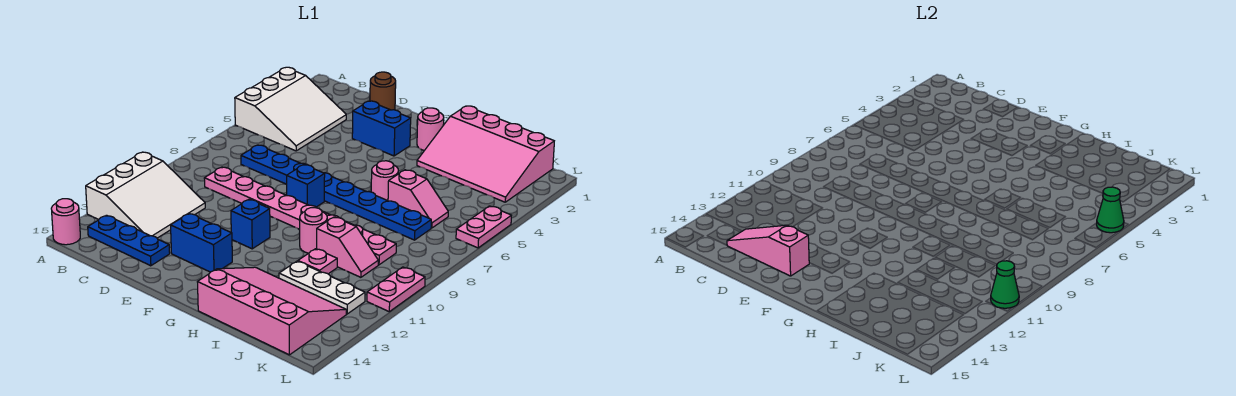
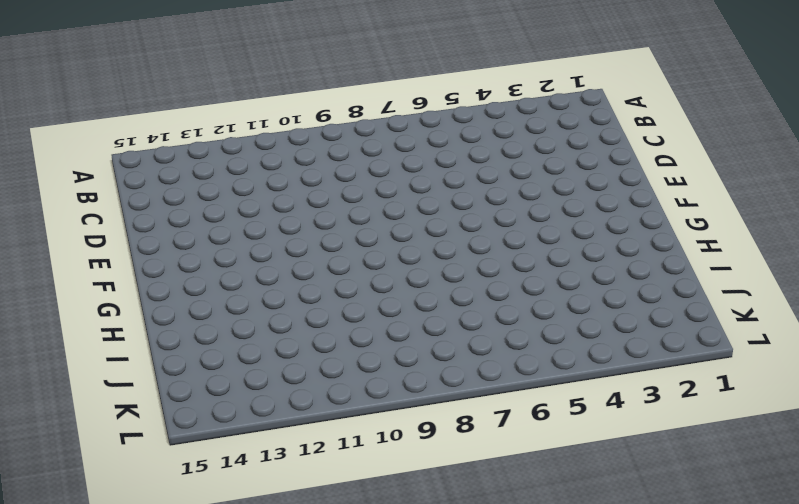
none -> white 3x3 slope [235,67,346,151]
none -> white 3x3 slope [86,152,205,238]
none -> pink 1x1 round brick [51,199,80,245]

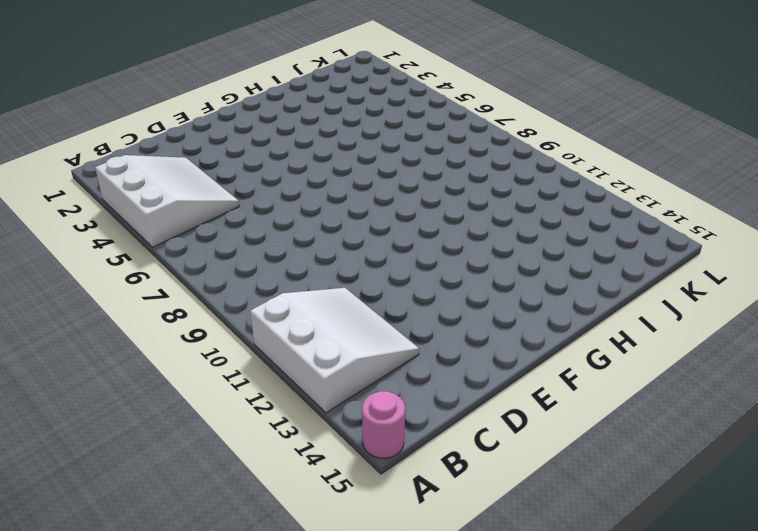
none -> blue 1x3 plate [88,215,170,266]
none -> blue 1x8 plate [241,145,431,240]
none -> pink 1x8 plate [204,167,396,265]

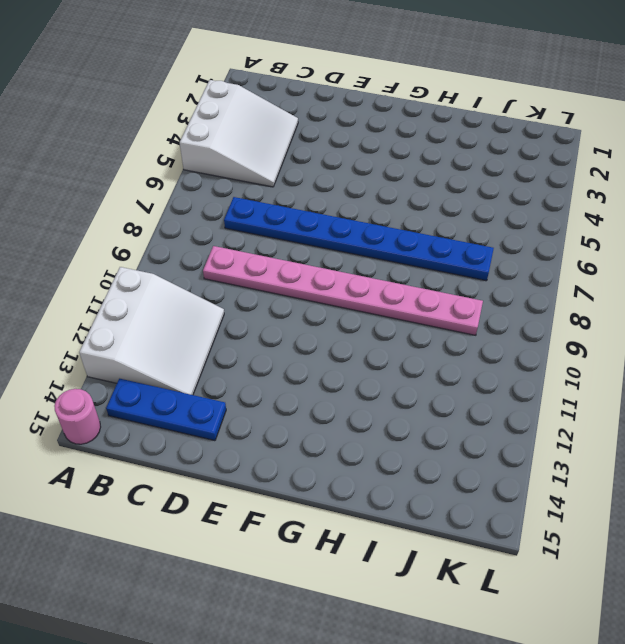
none -> brown 1x1 round brick [370,72,396,110]
none -> blue 1x2 brick [352,101,411,156]
none -> blue 1x2 brick [171,214,232,272]

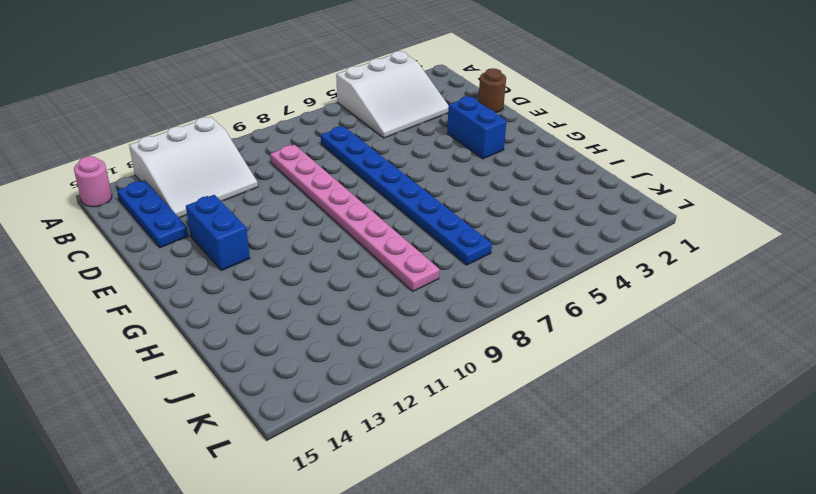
none -> blue 1x1 brick [287,165,325,207]
none -> blue 1x1 brick [231,199,270,249]
none -> pink 1x1 round brick [417,108,444,151]

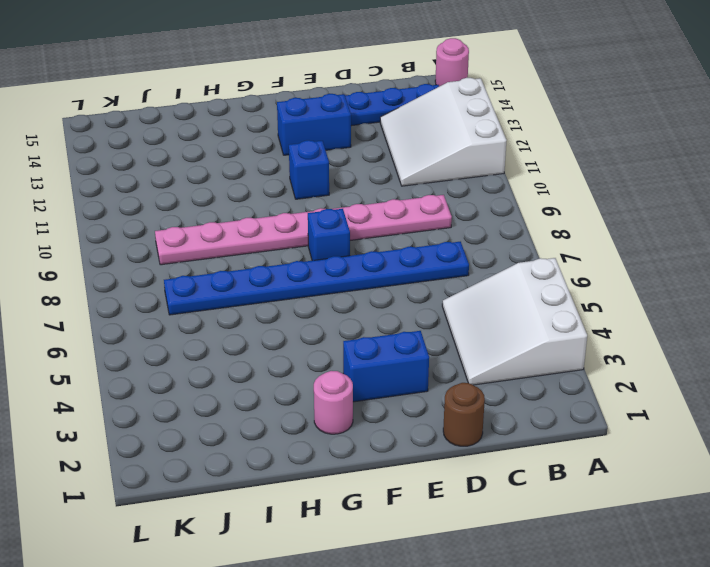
none -> pink 3x4 slope [417,106,554,202]
none -> pink 1x1 round brick [371,161,399,201]
none -> pink 1x1 round brick [300,208,327,253]

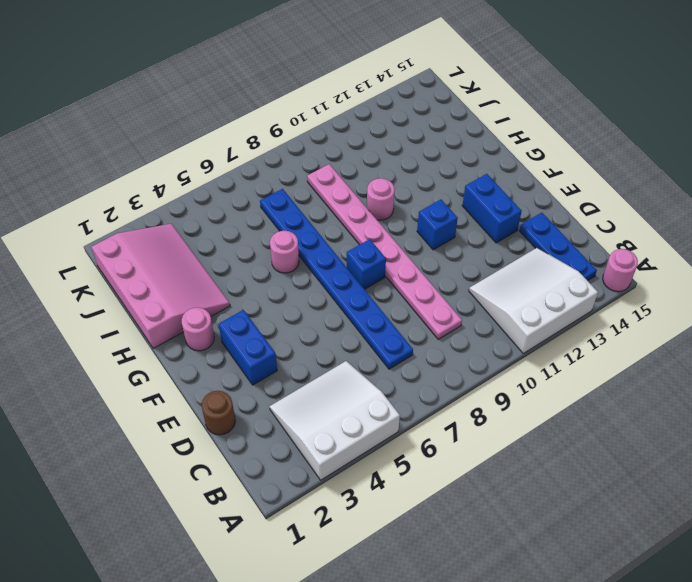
none -> pink 3x4 slope [198,267,346,355]
none -> pink 1x2 slope [388,170,448,228]
none -> pink 1x2 slope [317,217,378,277]

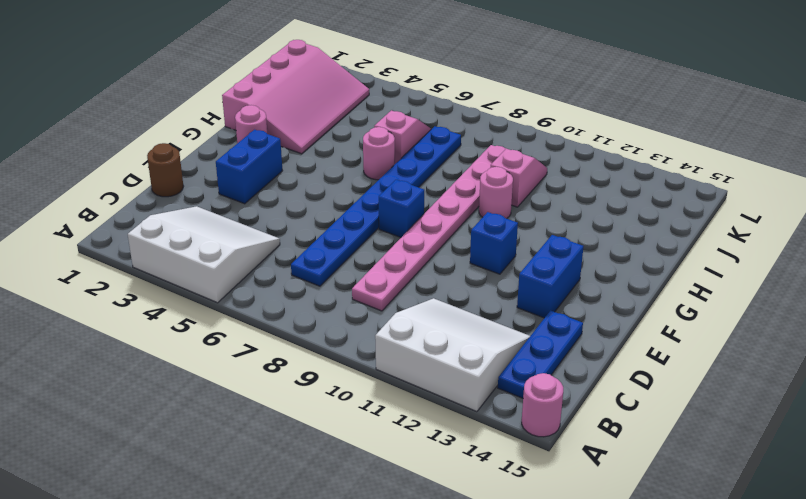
none -> pink 3x4 slope [198,267,346,355]
none -> pink 1x1 plate [298,249,337,274]
none -> white 1x3 plate [279,261,365,314]

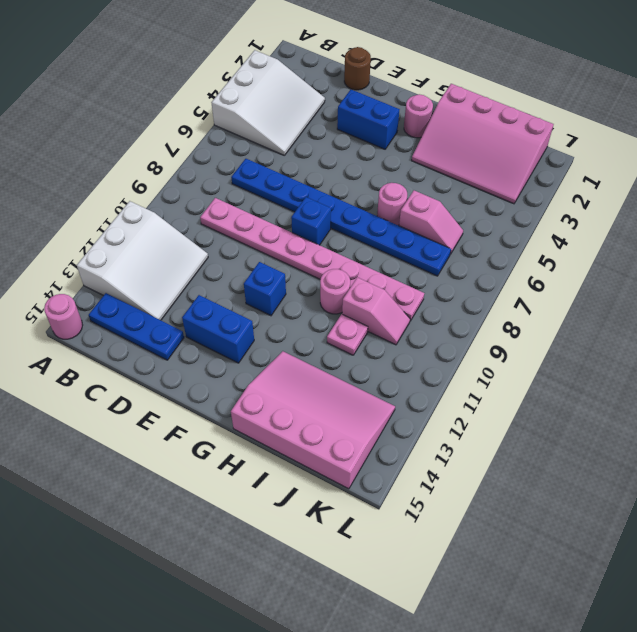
none -> white 1x3 plate [279,261,365,314]
none -> pink 1x2 plate [456,206,512,248]
none -> pink 1x2 plate [367,267,425,312]

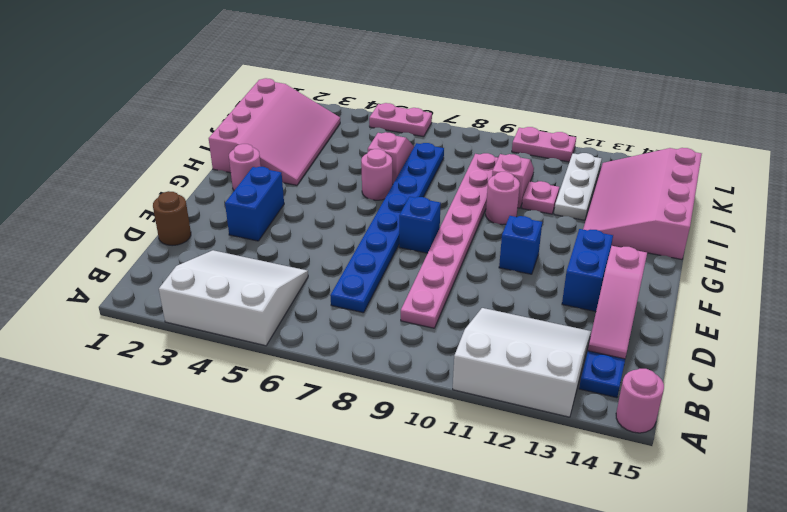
none -> green 1x1 cone [1097,187,1124,233]
none -> green 1x1 cone [991,261,1019,308]

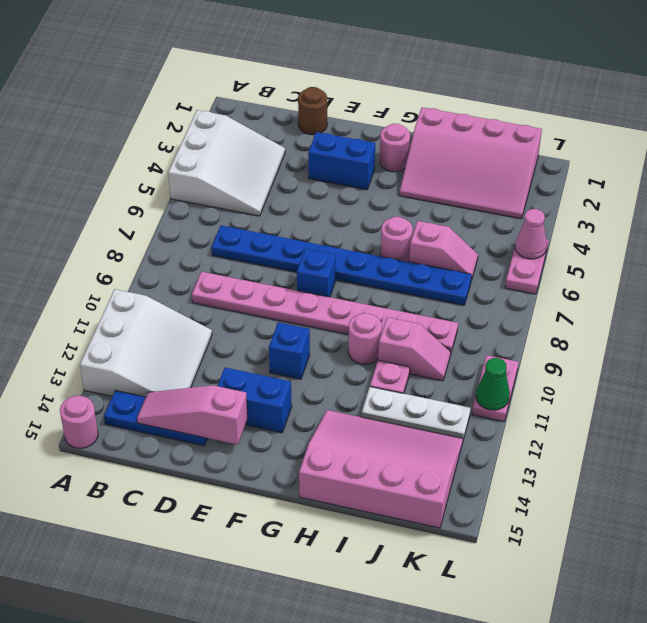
pink 1x1 cone [515,209,547,259] -> green 1x1 cone [1097,187,1124,233]

